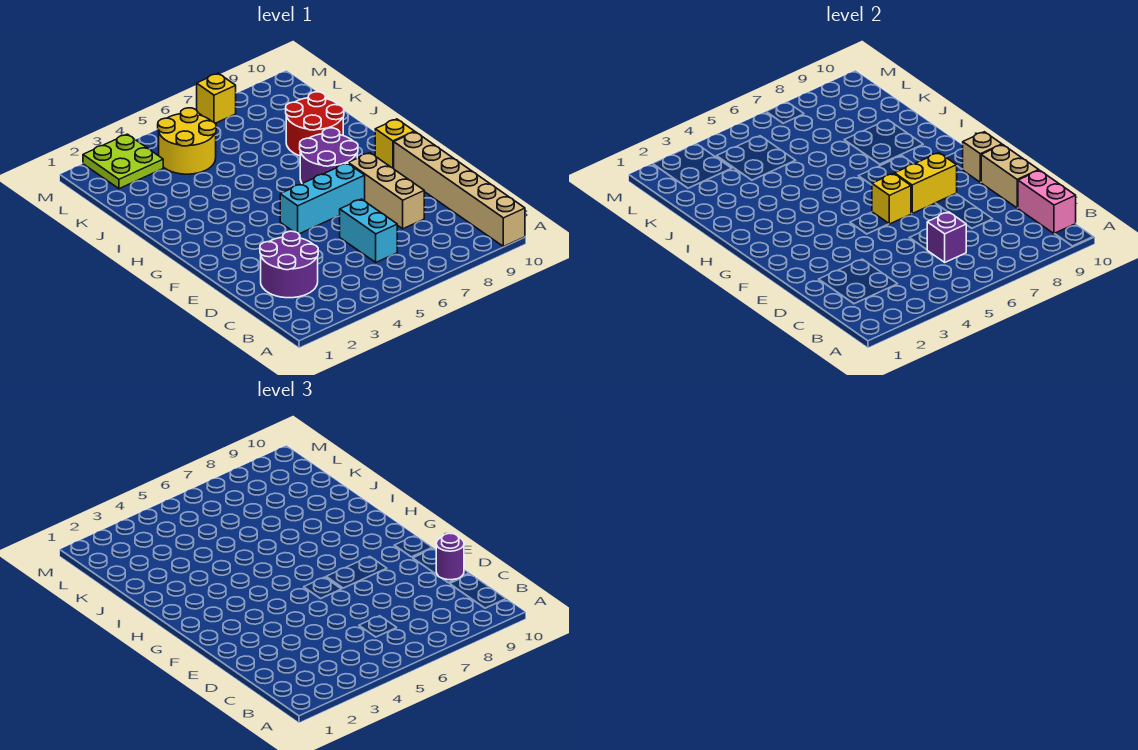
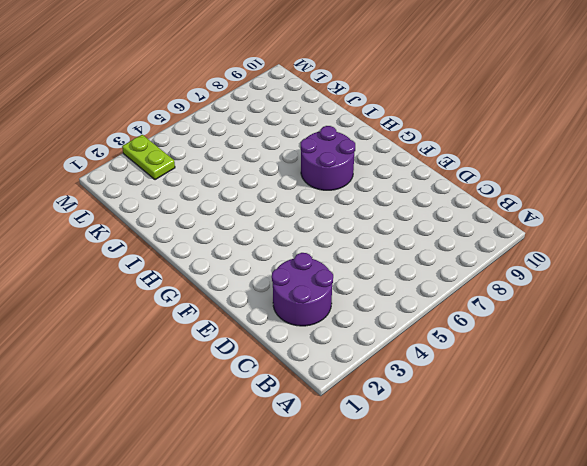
lime 1x2 plate [122,135,175,180] -> lime 2x2 plate [83,134,163,189]
none -> tan 1x6 brick [394,132,525,247]
none -> cyan 1x2 brick [340,199,397,262]
none -> tan 1x3 brick [348,153,424,229]

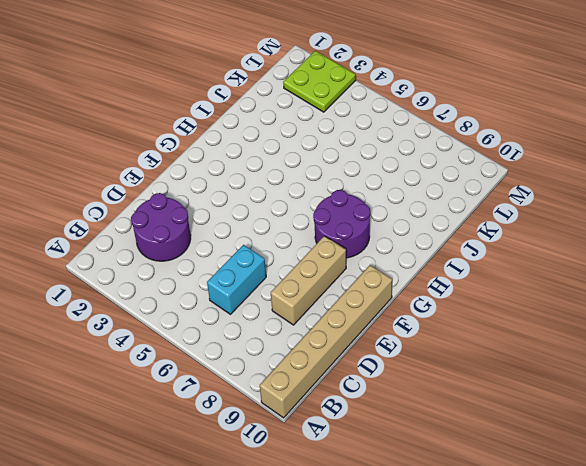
none -> cyan 1x3 brick [280,163,365,234]
none -> yellow 1x1 brick [375,119,414,169]
none -> red 2x2 round brick [286,92,344,156]

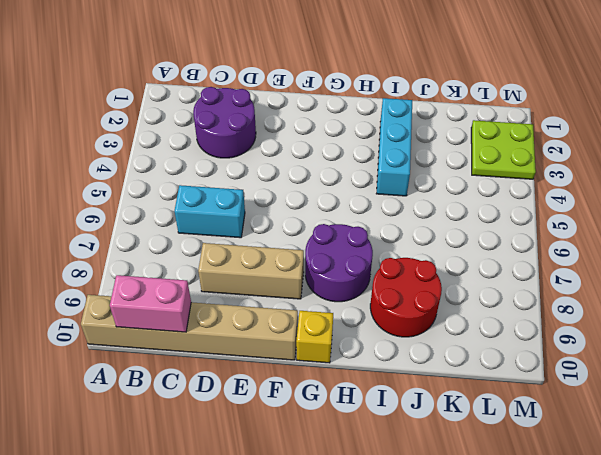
cyan 1x3 brick [376,98,412,196] -> cyan 1x3 brick moved to [280,163,365,234]
none -> yellow 2x2 round brick [158,108,216,174]
none -> yellow 1x1 brick [197,73,236,123]
none -> purple 1x1 brick [927,212,966,262]

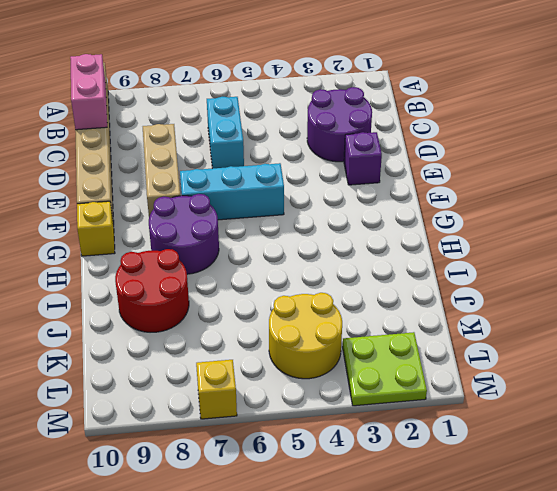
purple 1x1 brick [344,132,382,185] -> purple 1x1 brick moved to [927,212,966,262]
none -> tan 1x2 brick [981,145,1039,208]
none -> yellow 1x1 brick [872,174,911,224]
none -> yellow 1x2 brick [895,153,957,213]

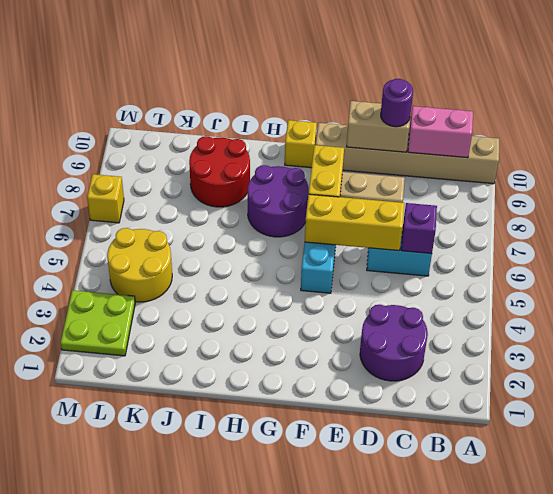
yellow 1x3 brick [305,194,404,251] -> yellow 1x1 brick [872,174,911,224]
none -> tan 1x1 brick [963,132,1002,182]

